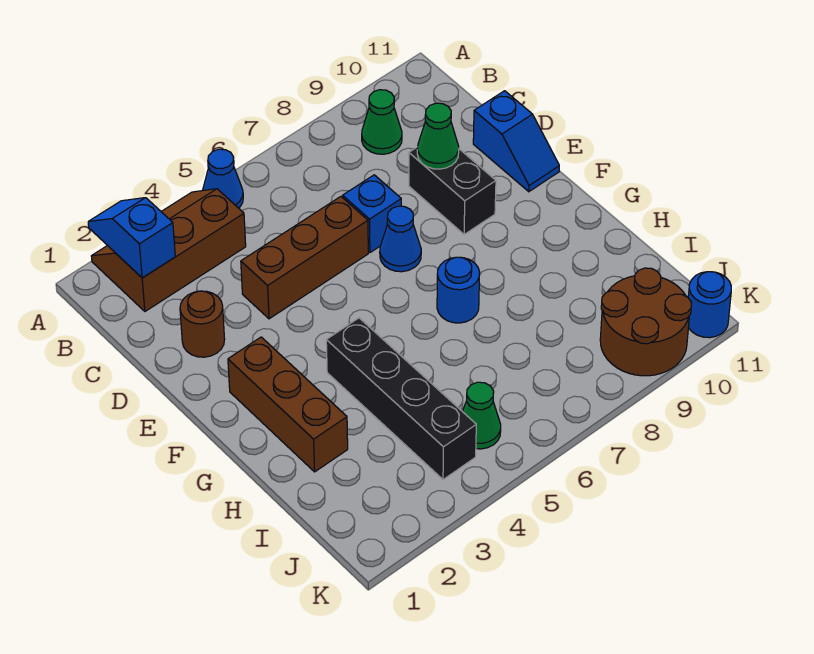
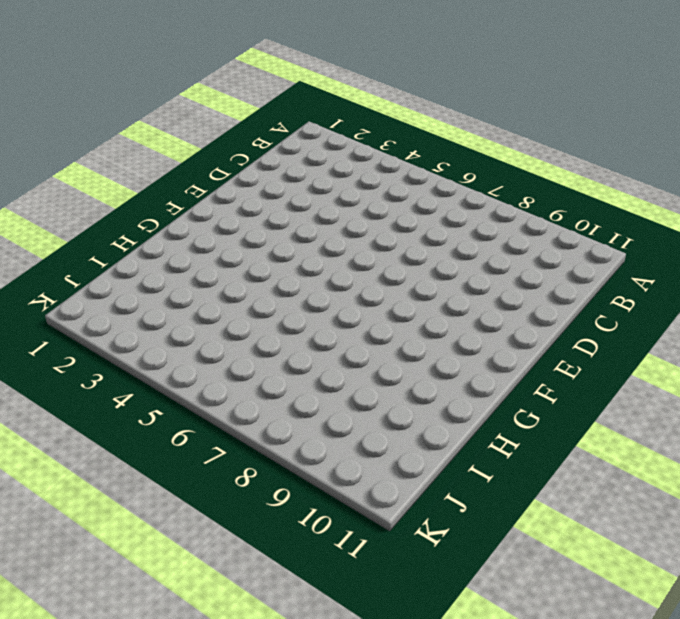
none -> brown 2x3 slope [91,189,246,311]
none -> blue 1x1 cone [203,149,243,208]
none -> green 1x1 cone [362,90,402,154]

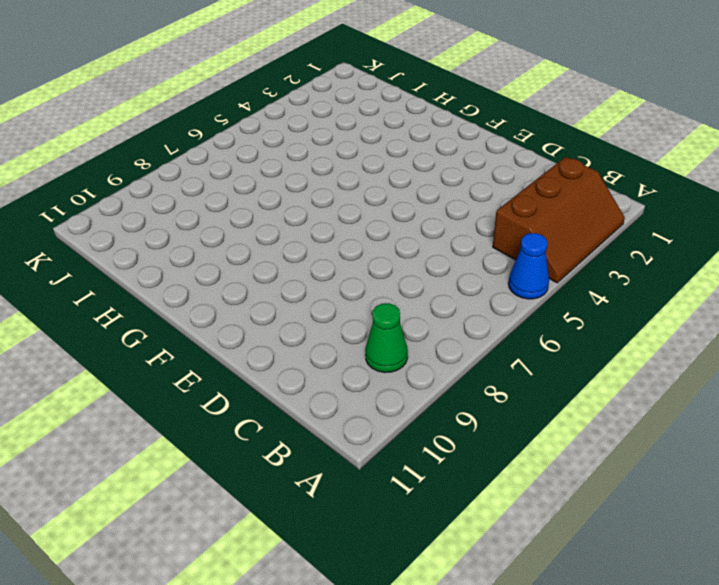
none -> brown 1x1 round brick [180,291,225,357]
none -> brown 1x3 brick [241,197,368,319]
none -> blue 1x1 brick [343,175,401,253]

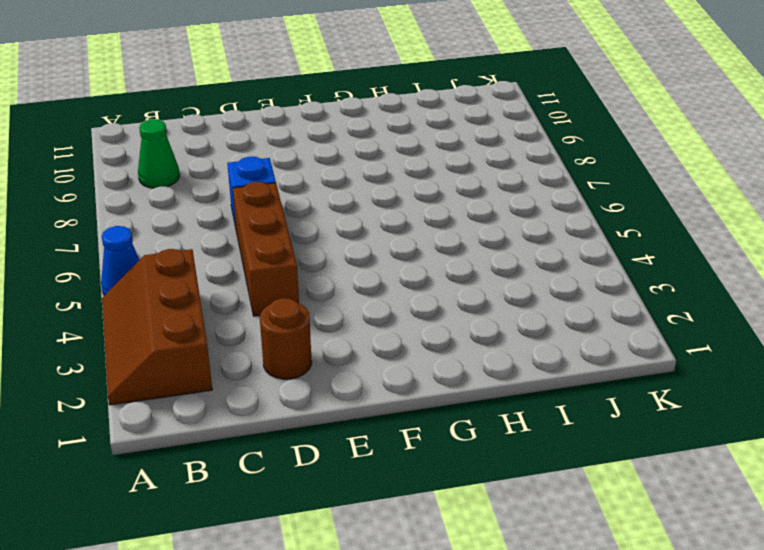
none -> black 1x2 brick [409,147,496,234]
none -> blue 1x2 slope [473,91,559,192]
none -> blue 1x1 cone [380,206,421,272]

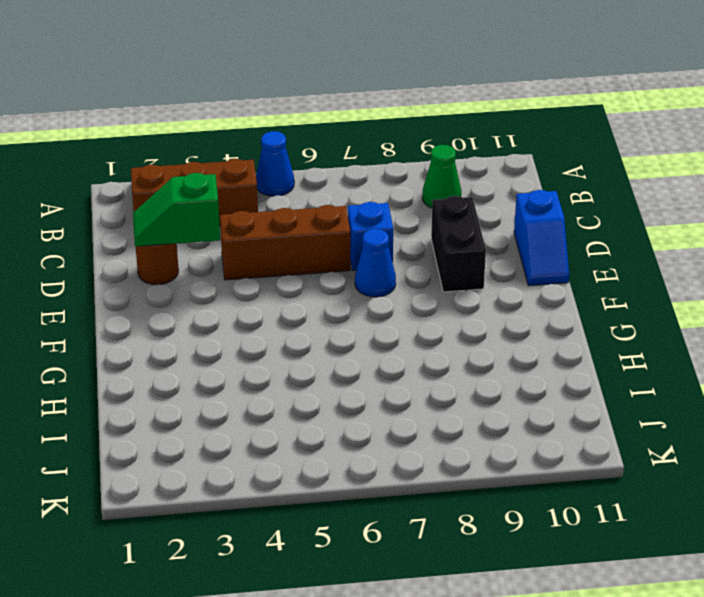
green 1x2 slope [133,173,220,247] -> none
none -> brown 1x3 brick [228,337,348,472]
none -> black 1x4 brick [326,318,476,480]
none -> blue 1x1 round brick [437,257,480,323]

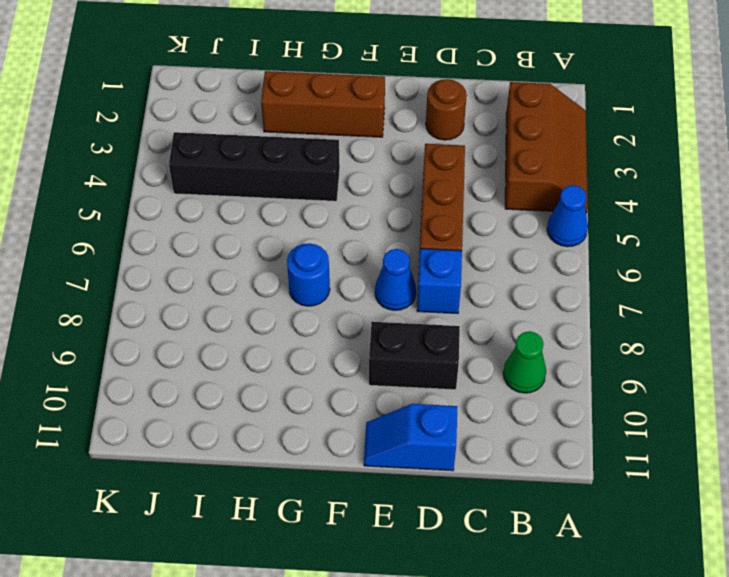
none -> green 1x1 cone [462,382,501,449]
none -> brown 2x2 round brick [600,268,691,376]
none -> blue 1x1 round brick [688,272,731,338]

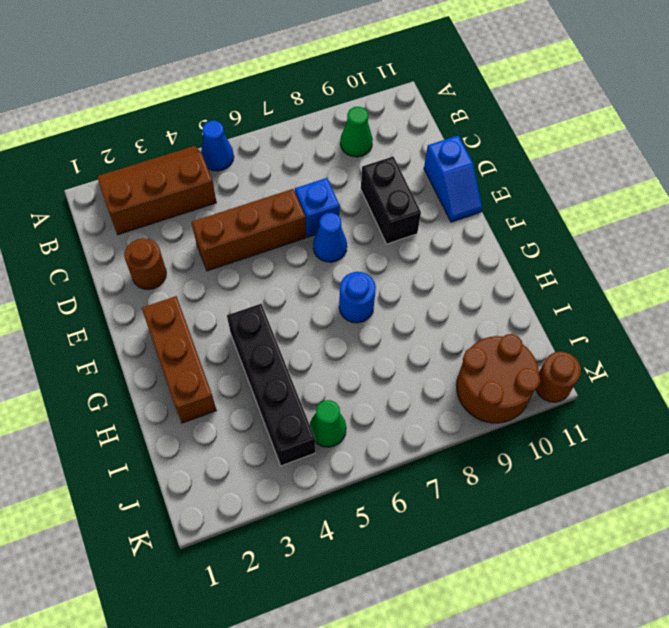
brown 1x1 round brick [536,352,581,402] -> blue 1x1 round brick [688,272,731,338]
none -> blue 1x2 slope [88,198,175,278]
none -> green 1x1 cone [417,103,459,169]

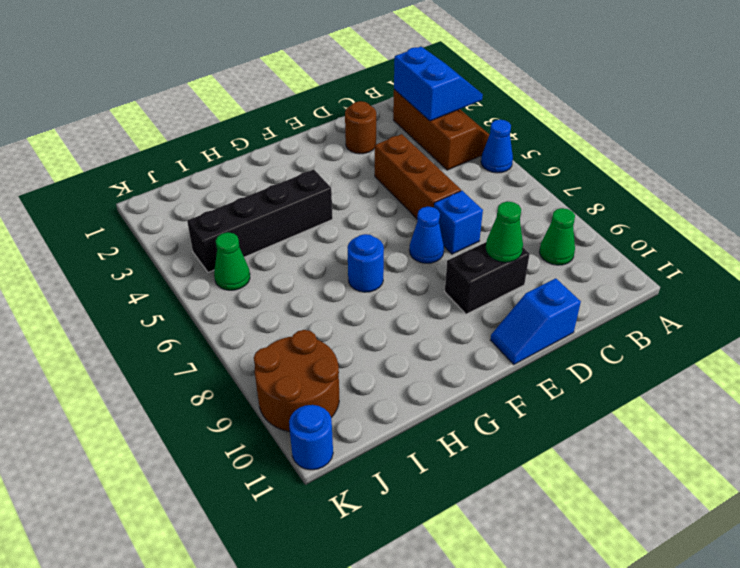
blue 2x2 slope [394,47,483,121] -> blue 1x2 slope [88,198,175,278]
none -> brown 1x3 brick [228,337,348,472]

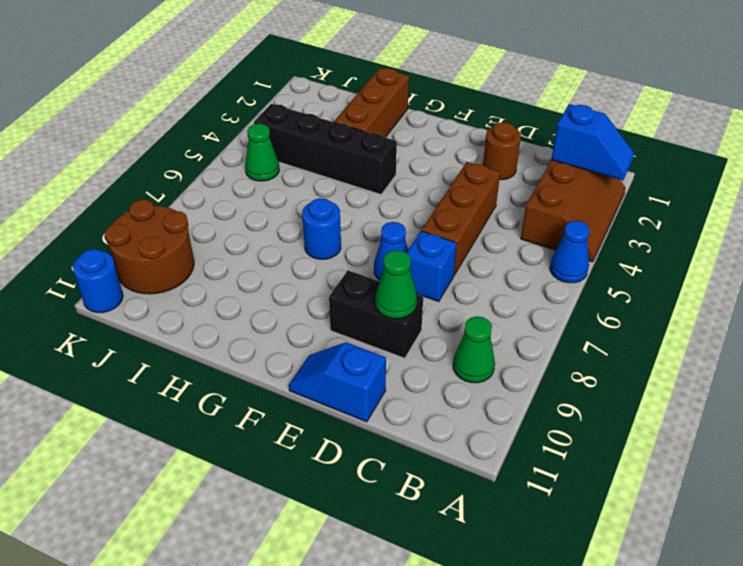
brown 1x3 brick [334,68,409,137] -> brown 1x3 brick turned to [228,337,348,472]

